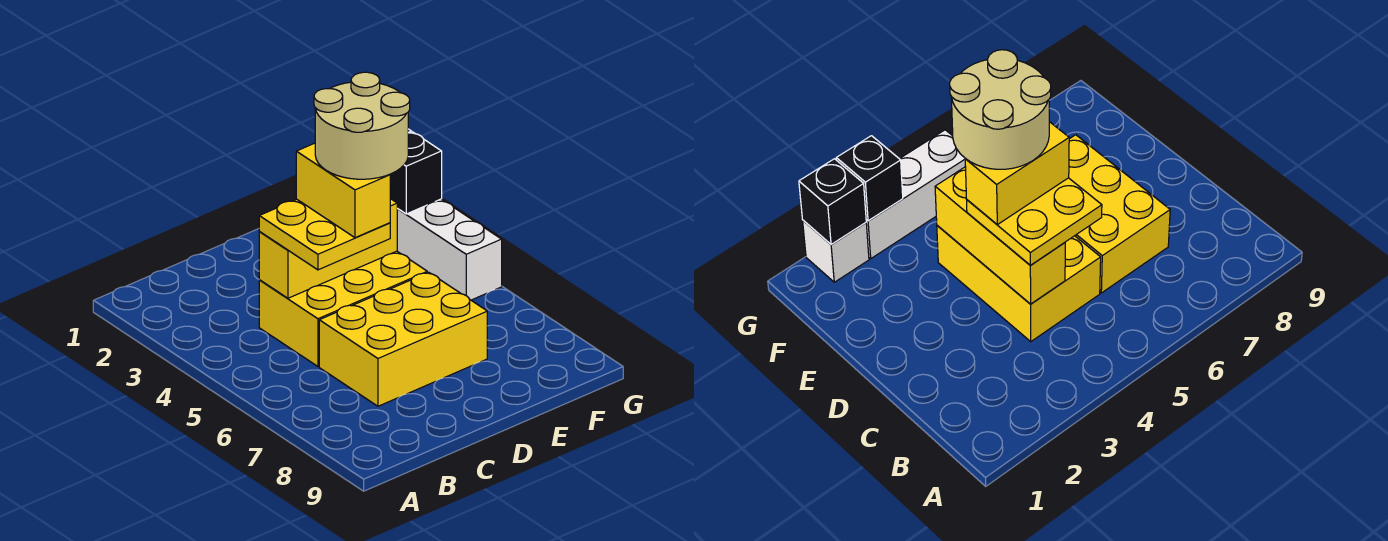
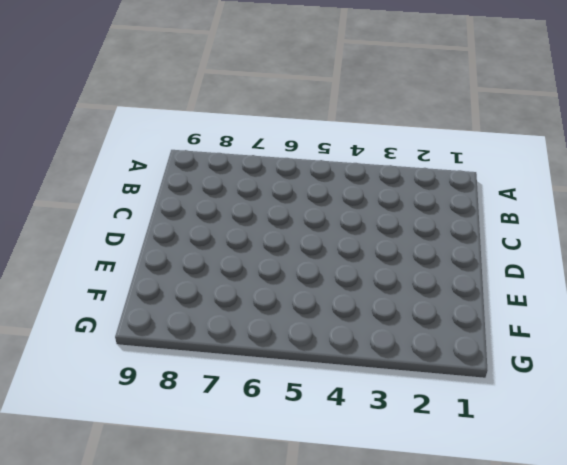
none -> yellow 2x3 brick [259,251,427,366]
none -> yellow 2x3 brick [319,272,487,406]

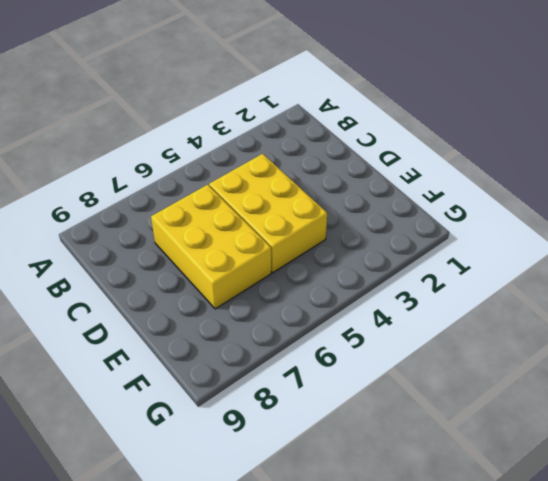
none -> white 1x1 brick [803,221,869,282]
none -> white 1x3 brick [397,199,502,300]

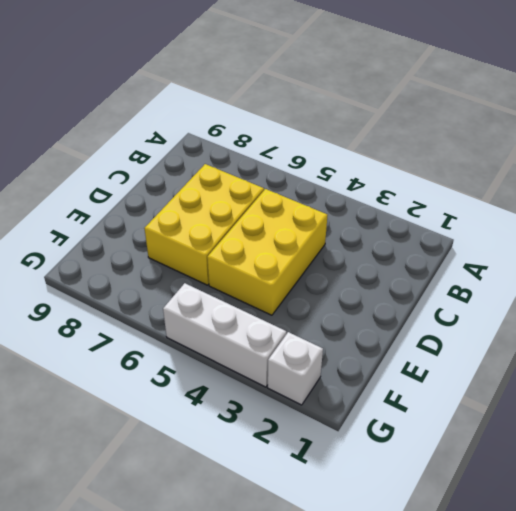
none -> yellow 1x3 brick [259,199,397,298]
none -> black 1x1 brick [799,159,866,244]

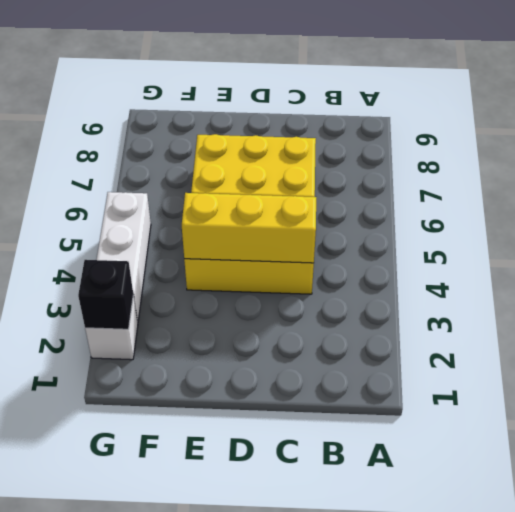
none -> black 1x1 brick [390,132,442,214]
none -> yellow 2x2 plate [259,199,390,270]

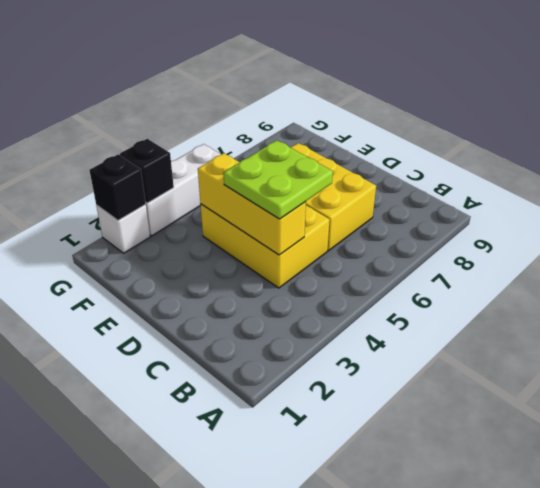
lime 2x2 plate [224,140,333,219] -> yellow 2x2 plate [259,199,390,270]
none -> yellow 1x2 brick [296,143,390,238]
none -> tan 2x2 round brick [314,72,410,179]

